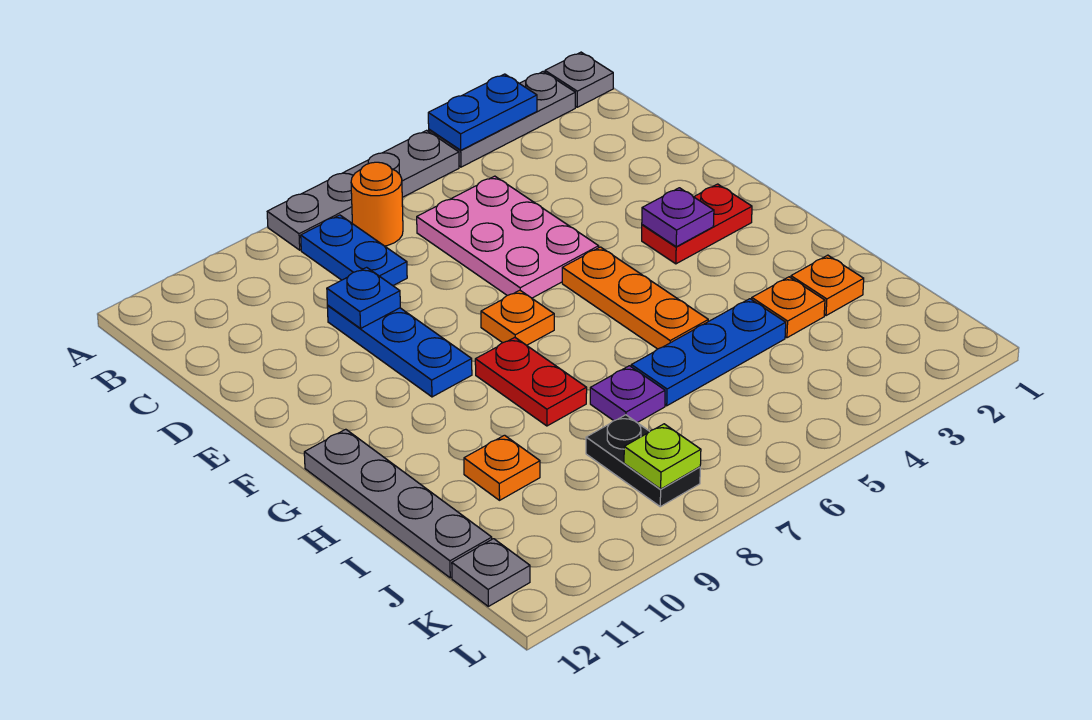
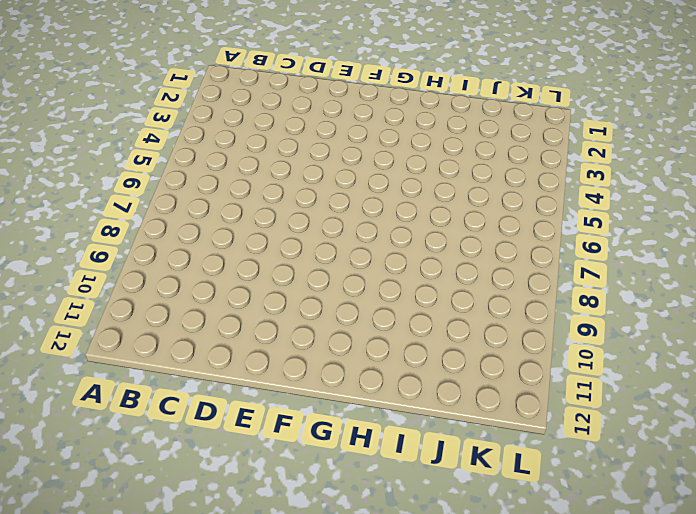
none -> grey 1x1 plate [545,52,613,107]
none -> grey 1x3 plate [429,72,575,167]
none -> grey 1x4 plate [267,130,459,250]

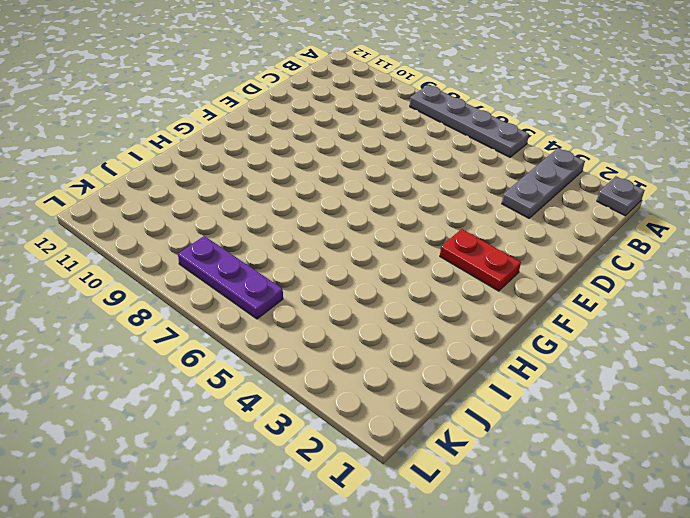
grey 1x3 plate [502,148,585,218] -> grey 1x3 plate turned to [429,72,575,167]
purple 1x3 plate [178,236,283,319] -> black 1x2 plate [586,415,700,507]
none -> orange 1x1 round brick [351,162,403,246]
none -> blue 1x2 plate [301,215,407,286]
none -> pink 2x3 plate [417,176,599,298]

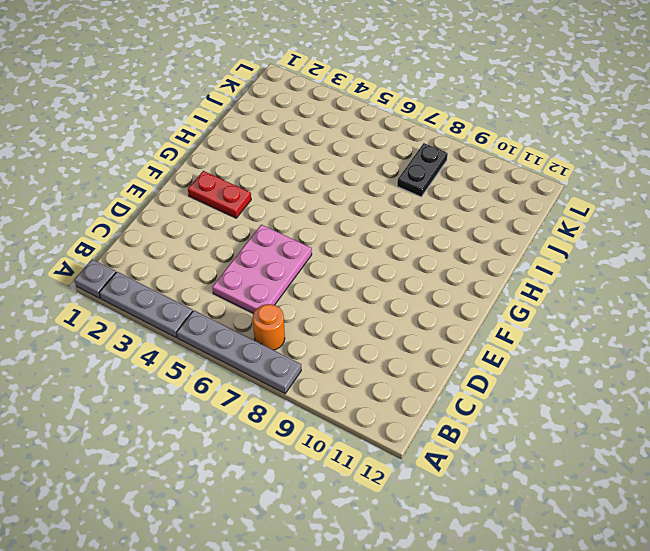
none -> blue 1x2 plate [301,215,407,286]
none -> blue 1x3 plate [327,306,472,397]
none -> orange 1x3 plate [562,247,708,349]

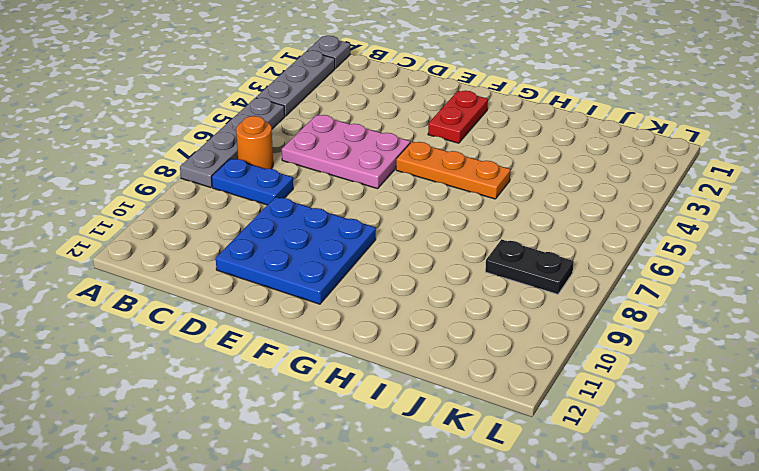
blue 3x3 plate [216,197,376,304] -> blue 1x3 plate [327,306,472,397]
none -> orange 1x1 plate [481,290,554,345]
none -> red 1x2 plate [475,337,587,426]
none -> grey 1x4 plate [304,429,492,578]

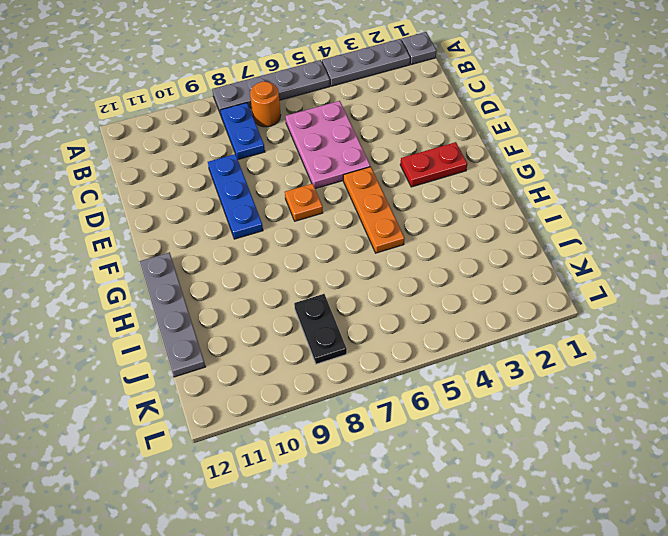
none -> red 1x2 plate [475,337,587,426]
none -> orange 1x1 plate [791,255,864,316]
none -> orange 1x1 plate [752,277,825,338]

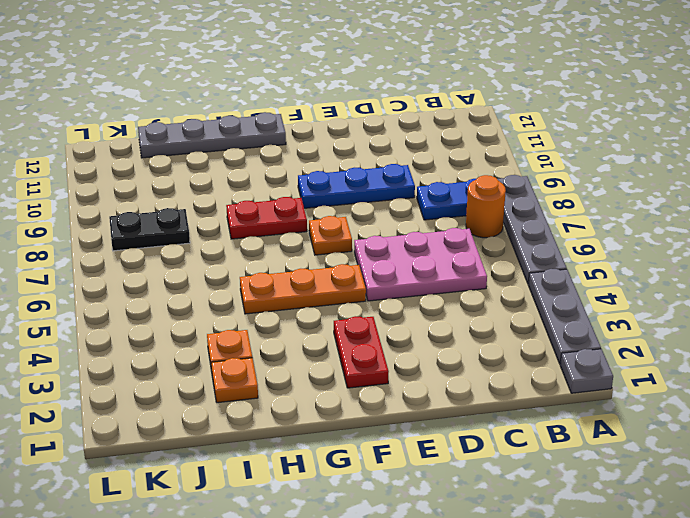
none -> blue 1x3 plate [631,299,786,406]
none -> purple 1x1 plate [590,366,665,423]
none -> orange 1x1 plate [464,435,540,500]

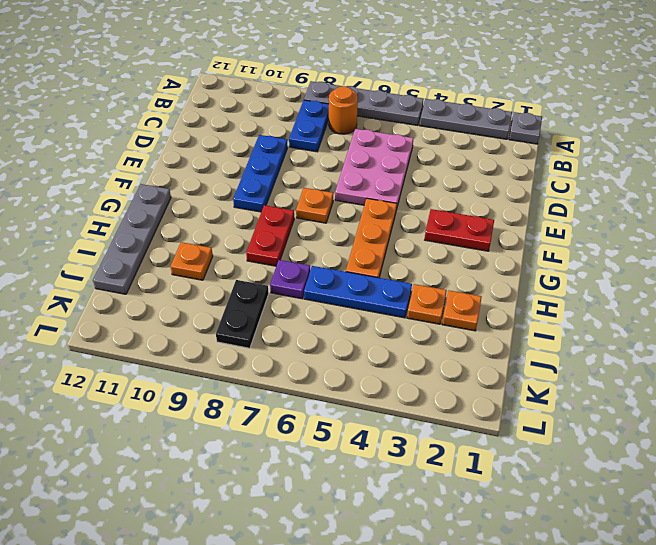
none -> grey 1x1 plate [452,539,530,606]
none -> blue 1x2 plate [428,74,537,150]
none -> blue 1x1 plate [327,267,400,328]

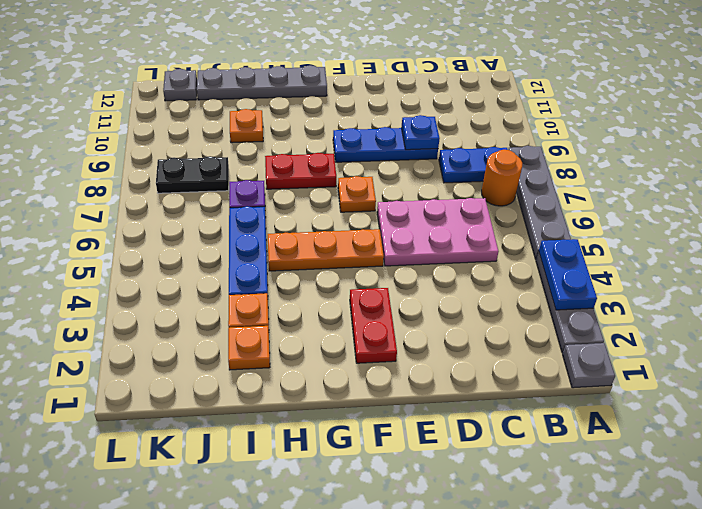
none -> purple 1x1 plate [642,188,714,247]
none -> lime 1x1 plate [624,424,701,489]

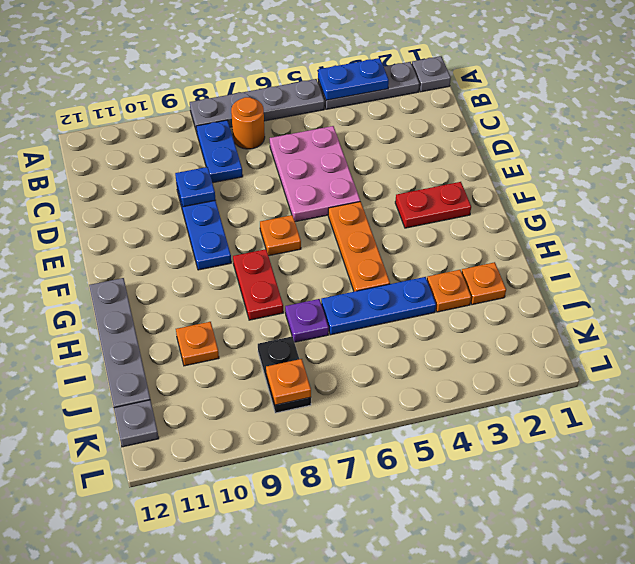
orange 1x1 plate [266,359,311,405] -> lime 1x1 plate [624,424,701,489]
none -> purple 1x1 plate [642,188,714,247]

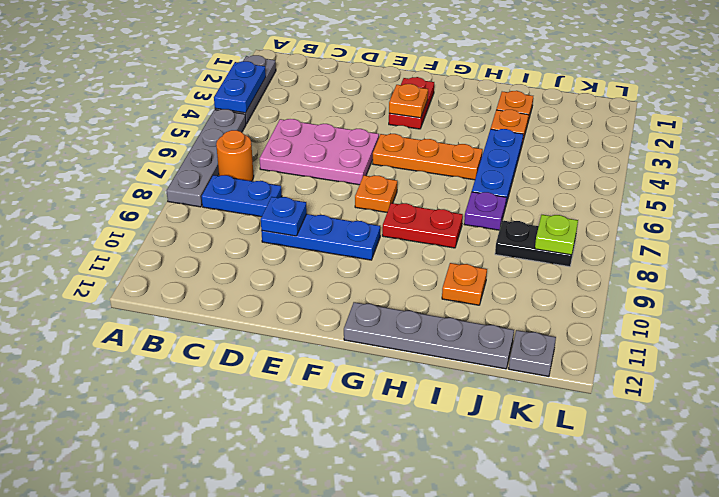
orange 1x1 plate [389,84,428,118] -> purple 1x1 plate [642,188,714,247]
none -> grey 1x1 plate [545,52,613,107]

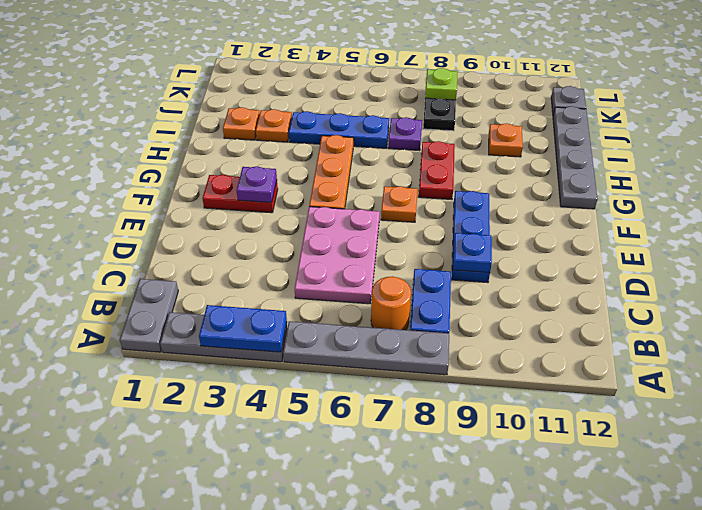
grey 1x2 plate [120,279,178,352] -> grey 1x1 plate [545,52,613,107]

